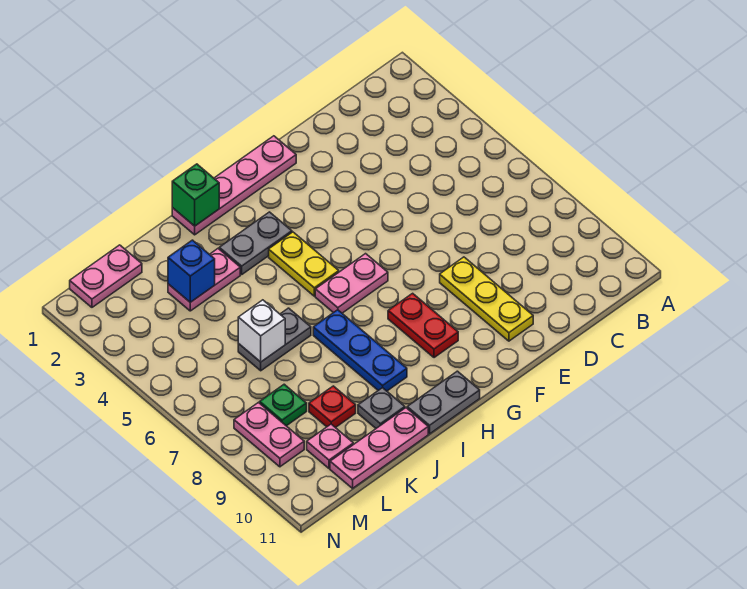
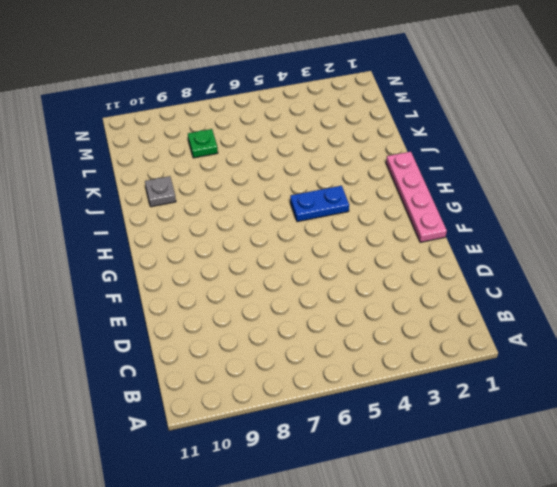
blue 1x2 plate [290,186,349,222] -> yellow 1x2 plate [269,232,339,296]
none -> yellow 1x3 plate [440,257,533,341]
none -> pink 1x2 plate [315,254,388,313]
none -> red 1x2 plate [388,293,458,358]

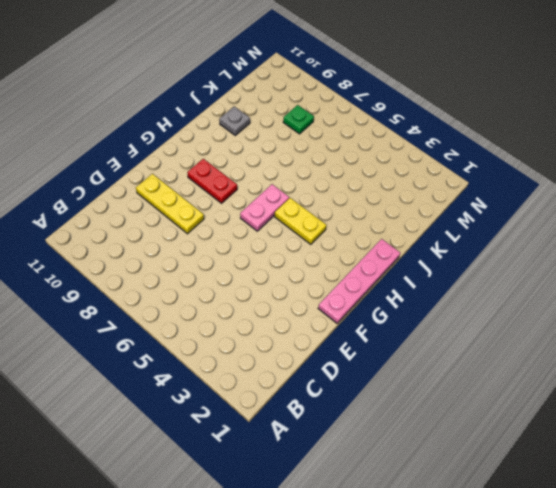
none -> grey 1x2 plate [219,212,292,274]
none -> grey 1x2 plate [407,371,480,434]
none -> blue 1x3 plate [313,310,407,391]

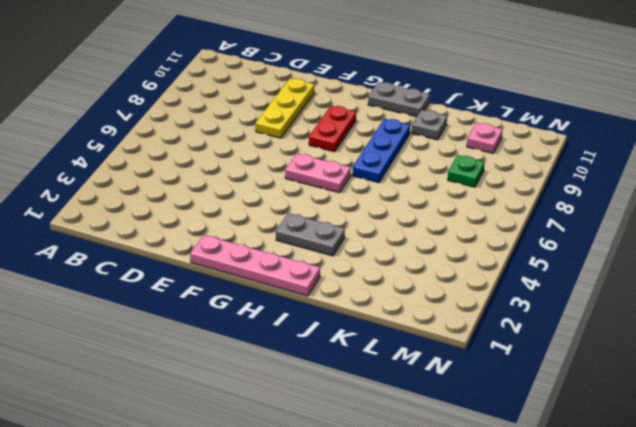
none -> yellow 1x2 plate [269,232,339,296]
none -> pink 1x2 plate [168,249,240,311]
none -> grey 1x2 plate [238,308,311,371]

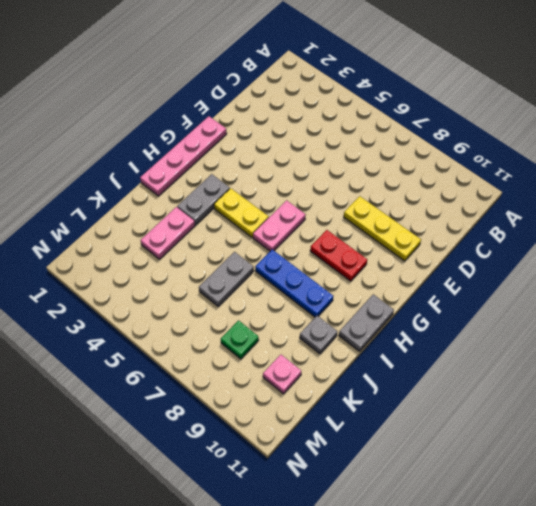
none -> pink 1x3 plate [330,408,428,488]
none -> red 1x1 plate [309,386,356,428]
none -> pink 1x2 plate [70,245,142,307]

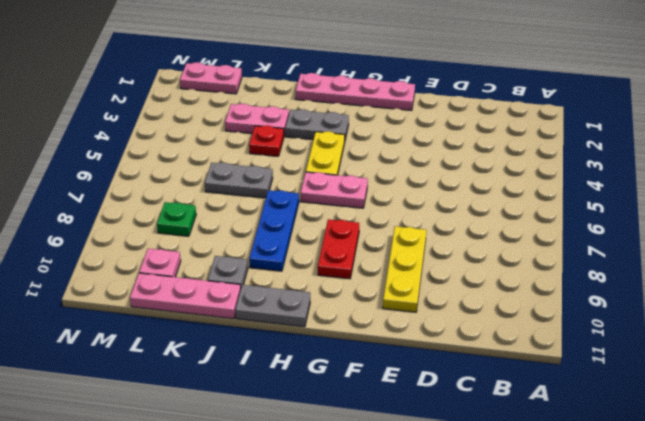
red 1x1 plate [249,125,284,156] -> red 1x1 plate moved to [309,386,356,428]
none -> pink 1x2 plate [234,403,304,467]
none -> green 1x1 brick [172,164,219,226]
none -> blue 1x1 brick [168,240,215,302]

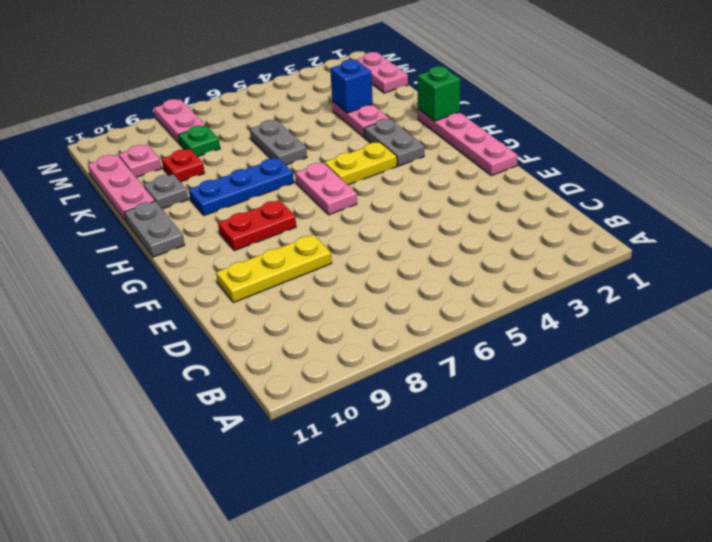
pink 1x2 plate [154,99,205,144] -> pink 1x2 plate turned to [234,403,304,467]
none -> white 1x1 brick [238,300,285,362]

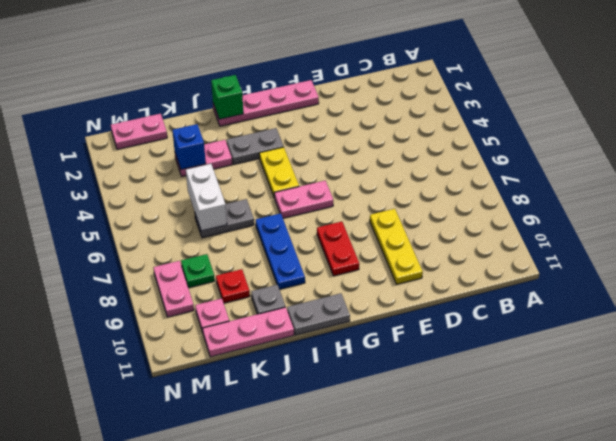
white 1x2 brick [186,164,227,231] -> white 1x1 brick [238,300,285,362]

